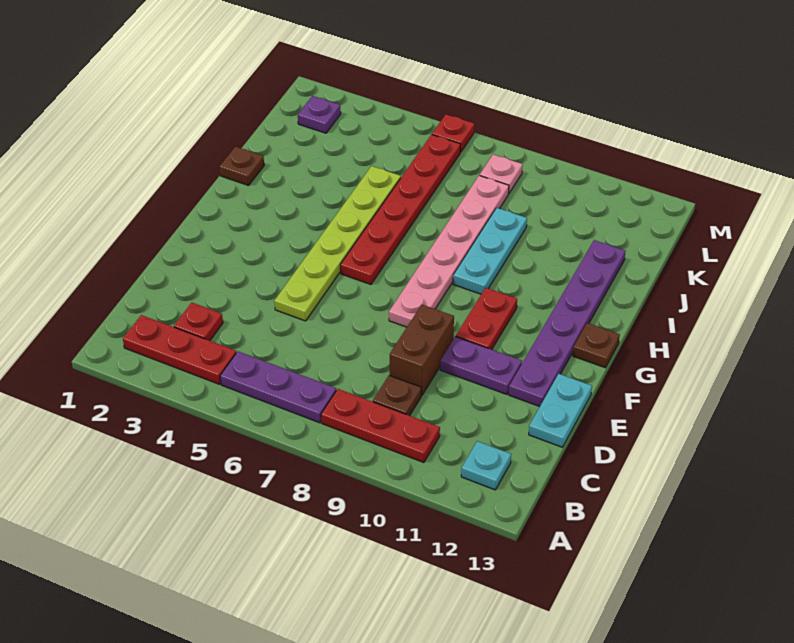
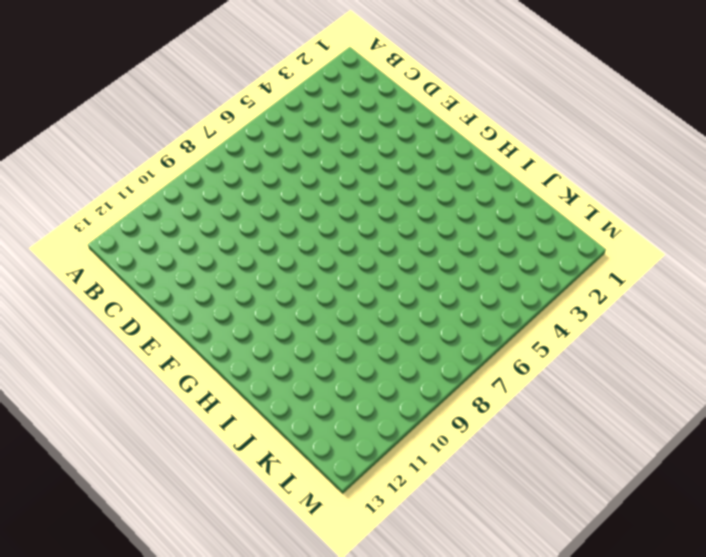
none -> red 1x3 plate [123,315,236,384]
none -> purple 1x3 plate [220,351,336,423]
none -> red 1x3 plate [321,389,440,463]

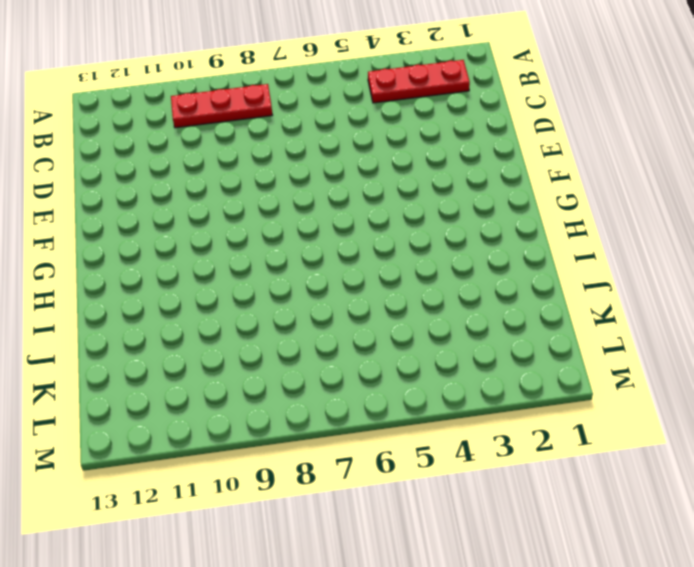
none -> purple 1x3 plate [220,351,336,423]
none -> cyan 1x1 plate [461,441,511,490]
none -> red 1x1 plate [174,303,223,341]

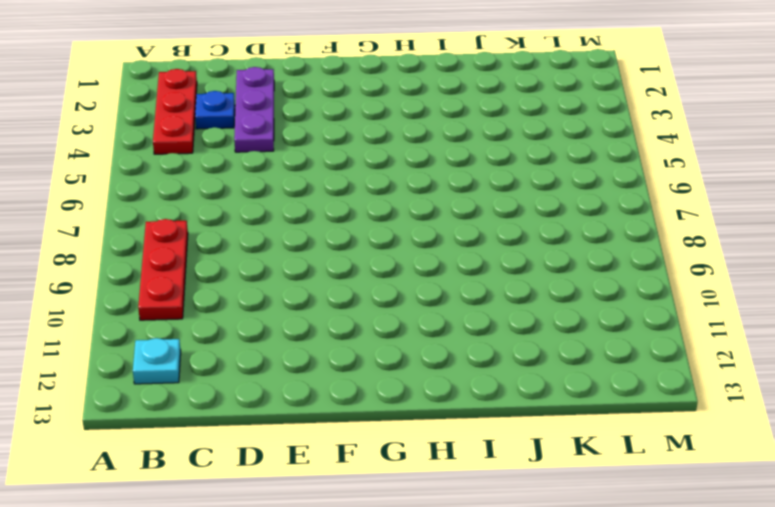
blue 1x1 plate [195,91,235,129] -> red 1x1 plate [174,303,223,341]
purple 1x3 plate [234,67,274,152] -> purple 1x3 plate moved to [220,351,336,423]
none -> brown 1x1 plate [373,375,421,416]
none -> brown 1x2 brick [390,305,454,395]
none -> cyan 1x2 plate [529,374,592,447]

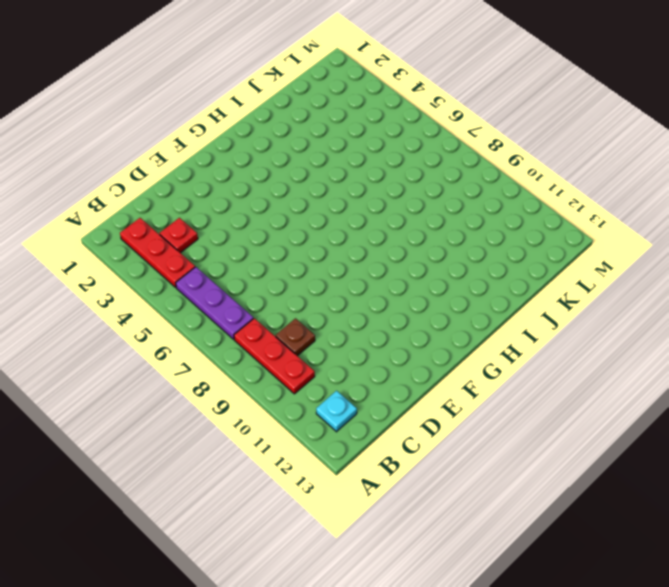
none -> brown 1x2 brick [390,305,454,395]
none -> cyan 1x2 plate [529,374,592,447]
none -> lime 1x6 plate [274,166,401,321]

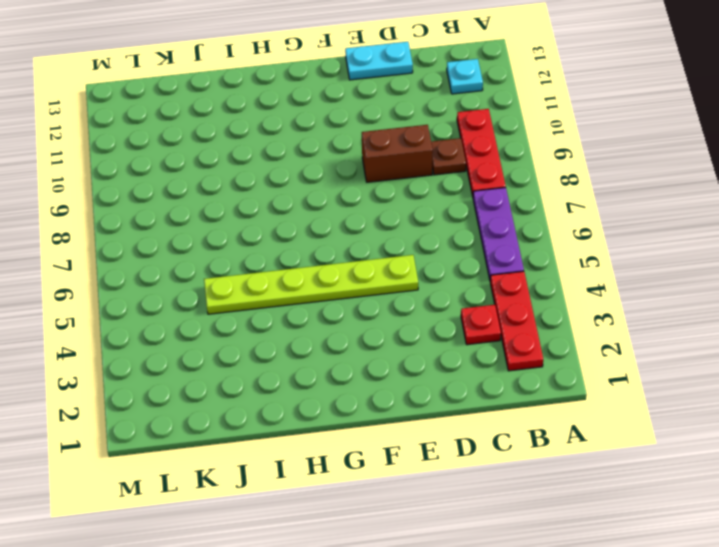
none -> purple 1x2 plate [440,337,522,394]
none -> purple 1x6 plate [509,240,626,407]
none -> pink 1x6 plate [389,175,509,327]

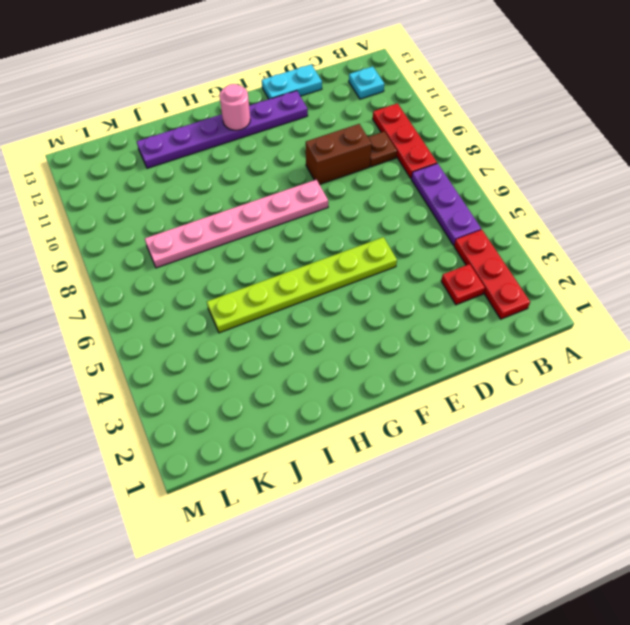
pink 1x1 round brick [220,84,250,130] -> none
none -> purple 1x2 plate [440,337,522,394]
none -> red 1x2 plate [456,288,517,350]
none -> red 1x6 plate [340,134,461,285]

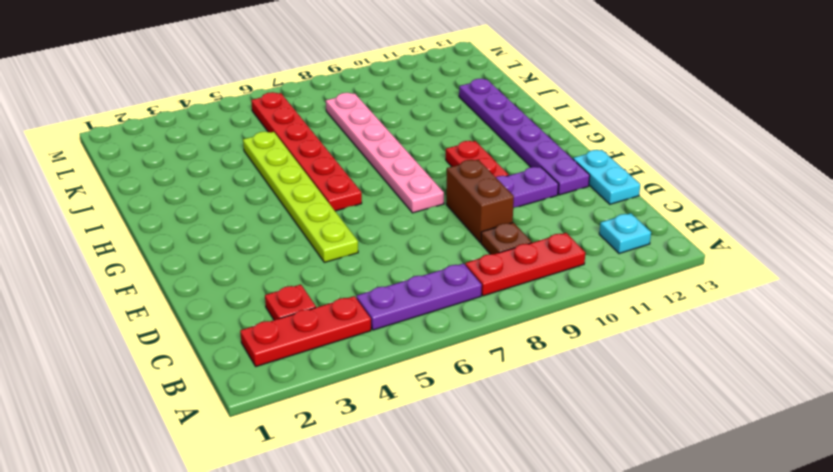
none -> brown 1x1 plate [573,323,620,368]
none -> cyan 1x3 plate [453,208,527,294]
none -> brown 1x1 plate [219,147,264,186]

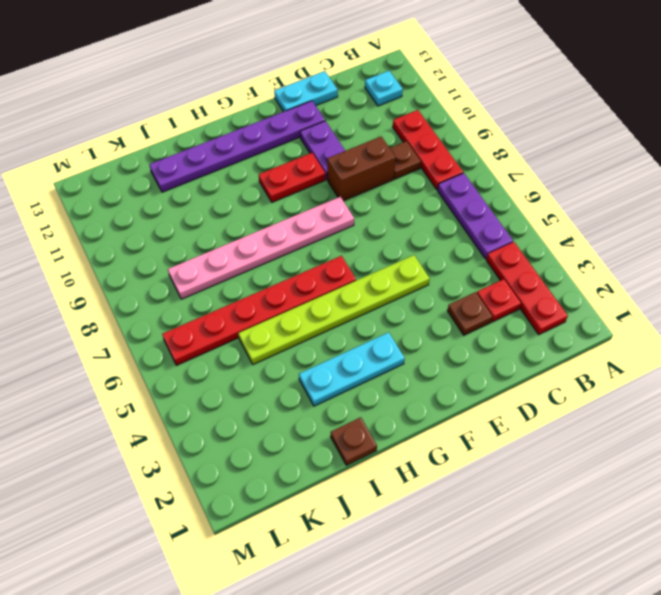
brown 1x1 plate [447,292,493,335] -> brown 1x1 plate moved to [573,323,620,368]
cyan 1x3 plate [299,332,405,406] -> cyan 1x3 plate moved to [453,208,527,294]
none -> purple 1x1 plate [298,96,341,133]
none -> pink 1x1 plate [480,154,523,194]
none -> red 1x1 plate [432,114,474,152]

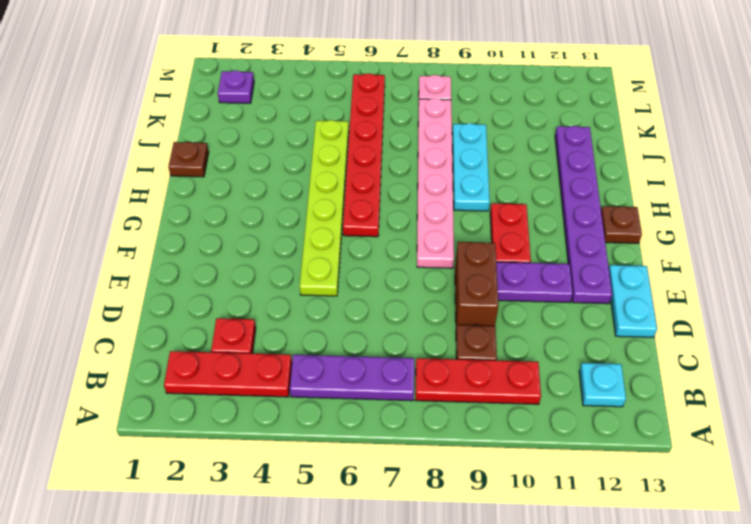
none -> red 1x1 plate [432,114,474,152]

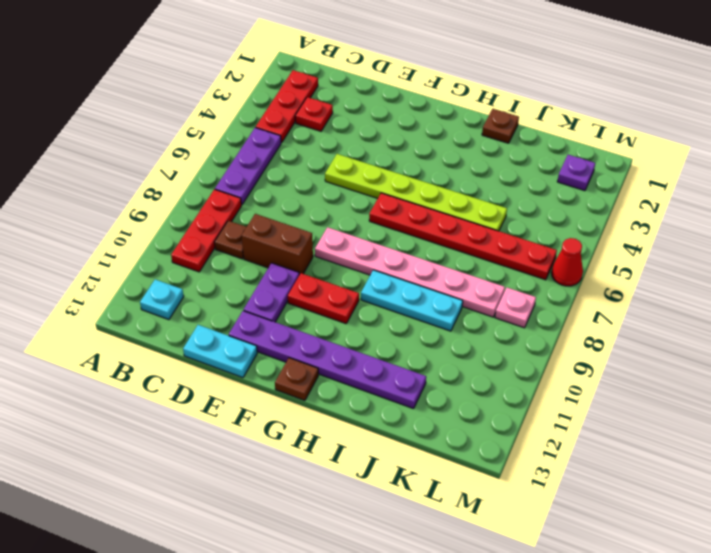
red 1x1 cone [551,238,583,286] -> red 1x1 plate [432,114,474,152]

